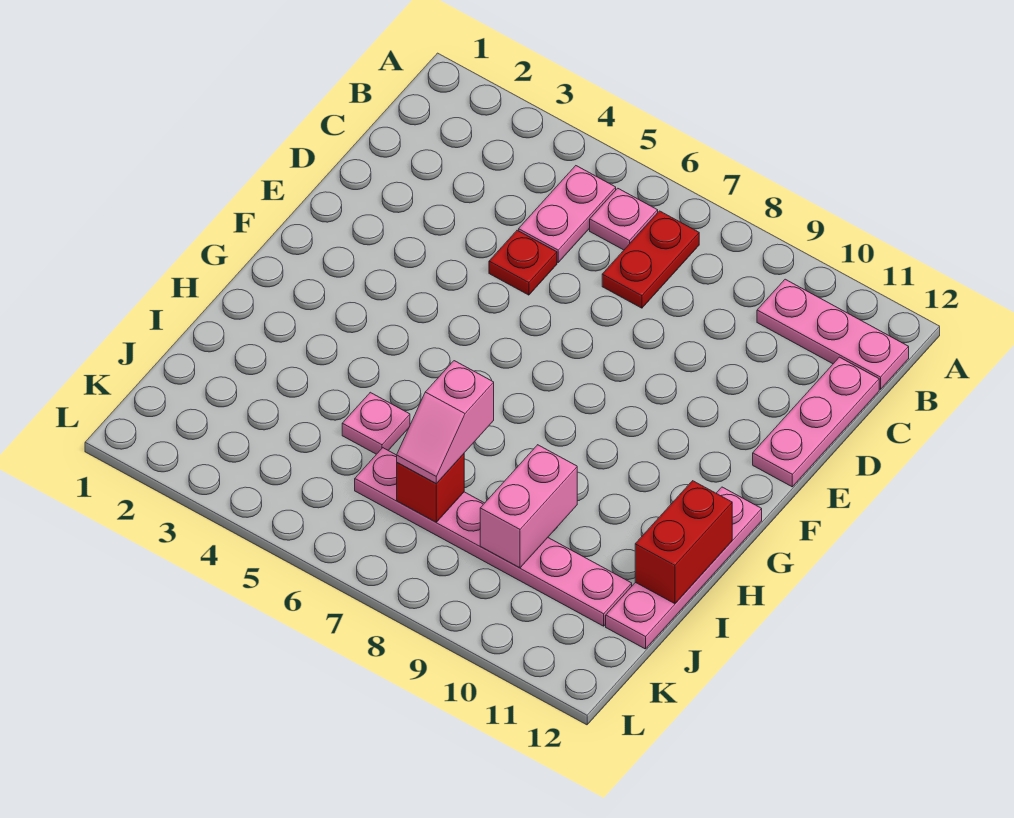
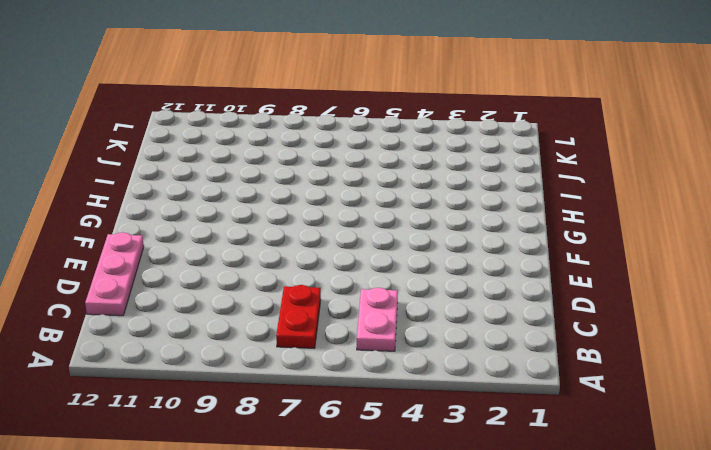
none -> pink 1x1 plate [590,188,658,250]
none -> pink 1x3 plate [757,279,909,390]
none -> red 1x1 plate [489,230,557,295]

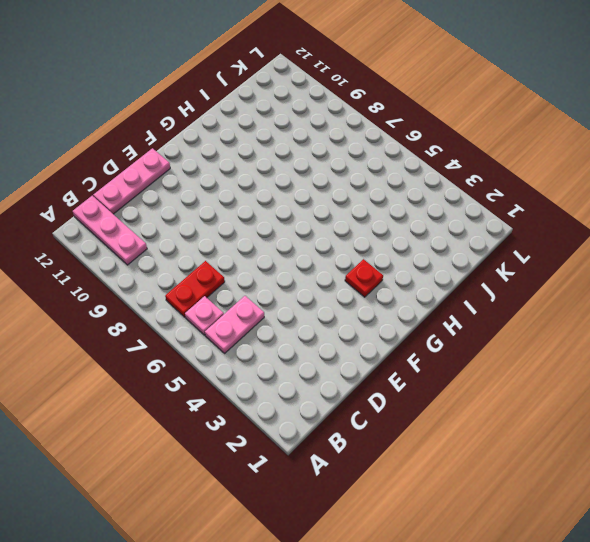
red 1x1 plate [345,259,383,297] -> red 1x1 plate moved to [489,230,557,295]
none -> pink 1x4 plate [606,487,762,649]
none -> pink 1x1 plate [342,392,410,454]
none -> pink 1x6 plate [355,448,632,626]

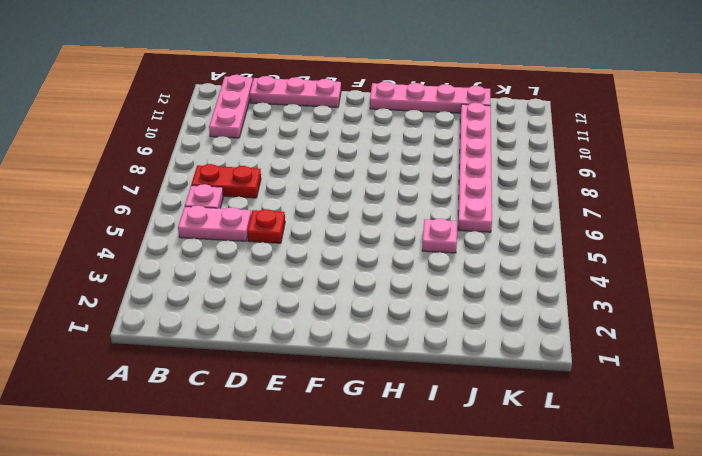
none -> red 1x2 brick [635,481,732,604]
none -> pink 1x2 brick [480,445,577,568]
none -> red 1x1 brick [397,454,464,522]

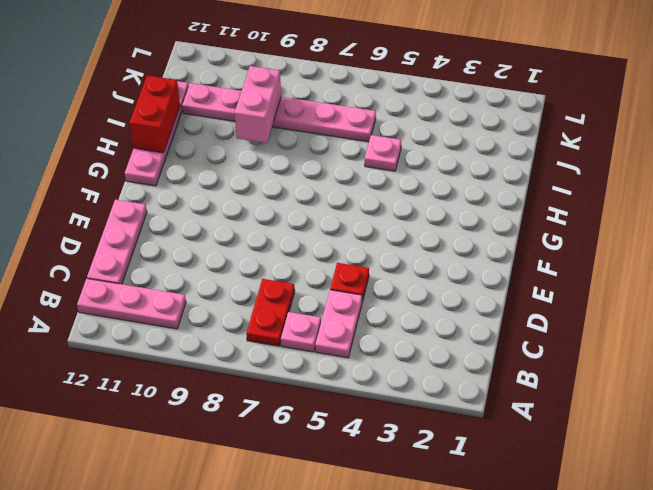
none -> red 1x1 brick [397,454,464,522]
none -> pink 1x2 slope [397,361,494,484]

